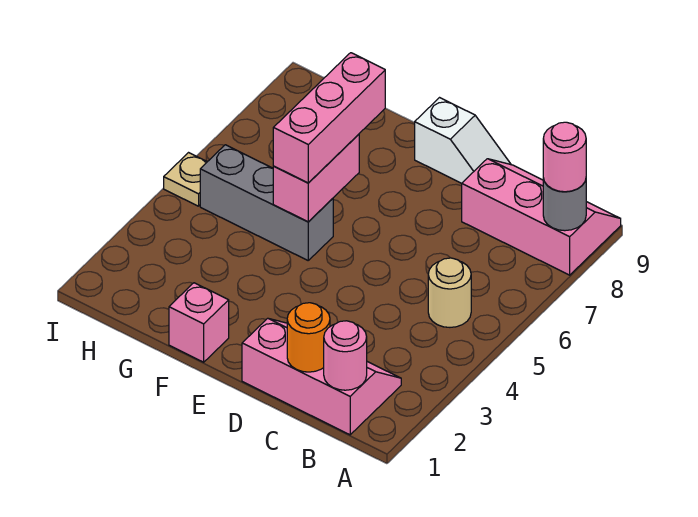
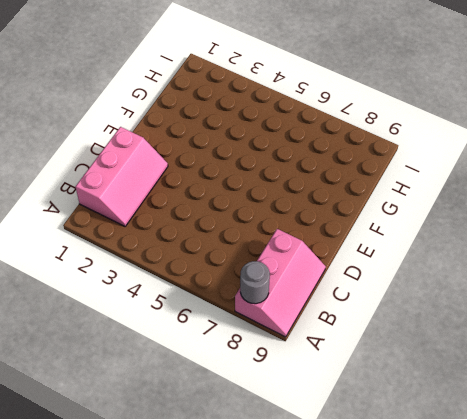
none -> tan 1x1 round brick [428,258,471,327]
none -> white 1x2 slope [415,98,511,183]
none -> pink 1x1 brick [169,283,229,362]

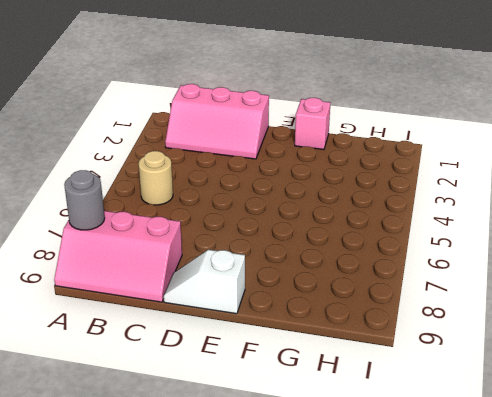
none -> grey 1x3 brick [200,145,333,260]
none -> tan 1x1 plate [164,153,207,206]
none -> pink 1x1 round brick [324,321,367,390]

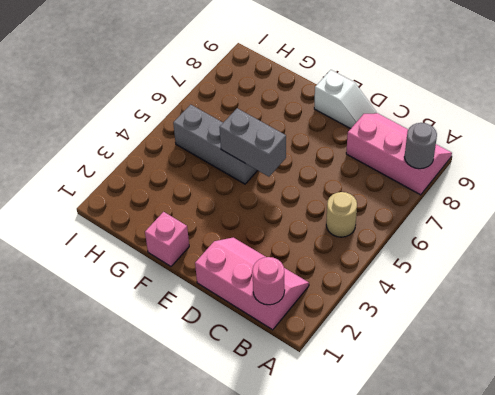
grey 1x2 brick [219,108,286,177] -> pink 1x2 brick [273,134,359,222]
none -> tan 1x1 plate [164,153,207,206]
none -> orange 1x1 round brick [287,303,330,372]
none -> pink 1x1 round brick [543,122,586,192]

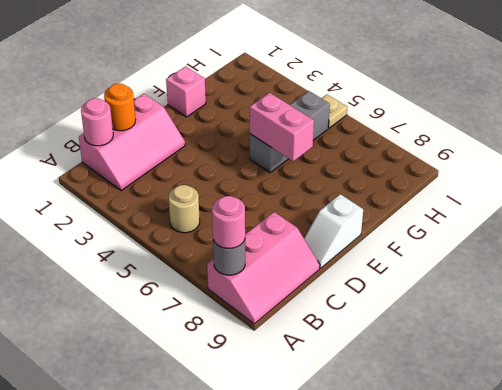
none -> pink 1x3 brick [273,53,385,183]

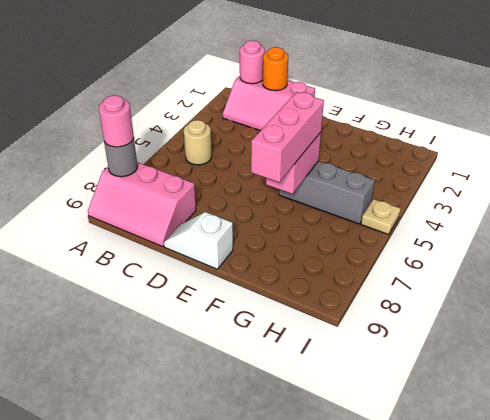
none -> pink 1x1 brick [169,283,229,362]

